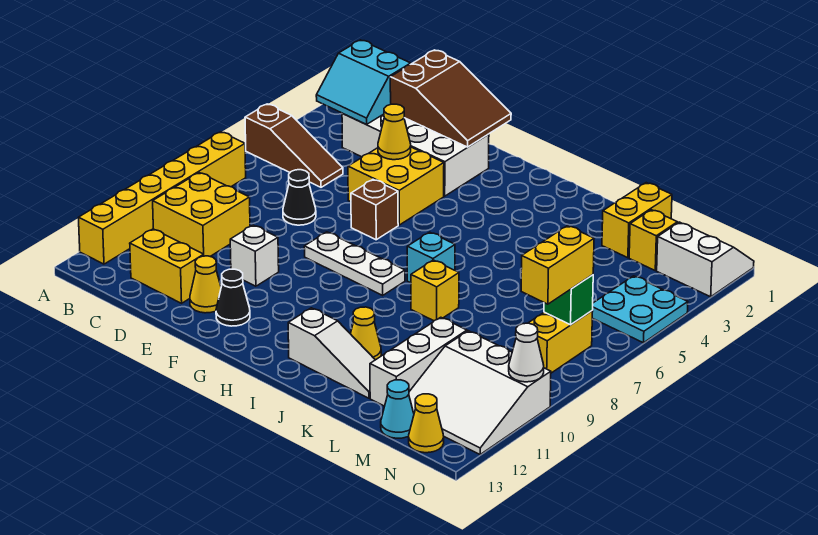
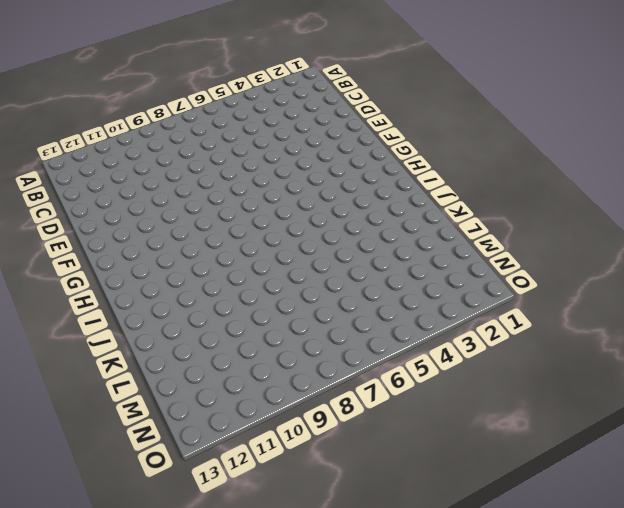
none -> brown 1x3 slope [245,104,343,187]
none -> yellow 1x6 brick [78,132,246,264]
none -> yellow 2x2 brick [153,173,250,256]
none -> white 2x4 brick [342,113,489,196]

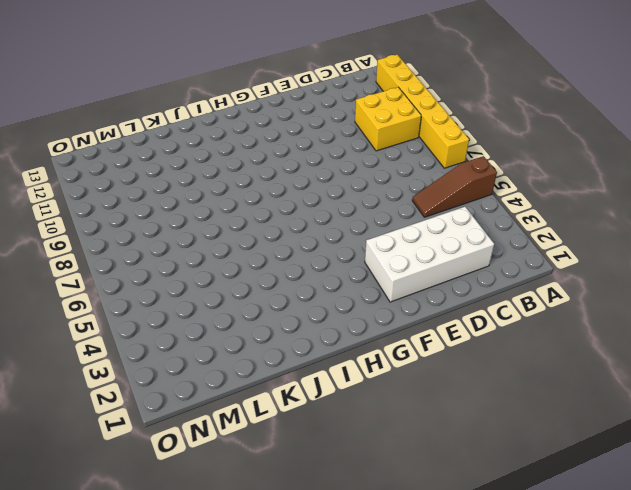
none -> yellow 1x2 brick [130,229,204,303]
none -> black 1x1 cone [283,170,316,225]
none -> yellow 2x2 brick [348,147,444,225]
none -> white 1x1 brick [230,225,279,286]

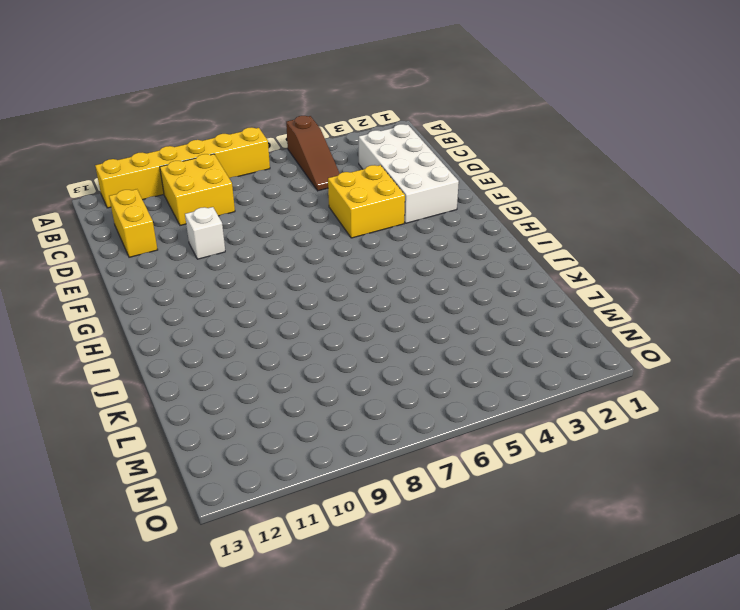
none -> black 1x1 cone [283,170,316,225]
none -> yellow 1x1 cone [190,256,221,313]
none -> brown 1x1 brick [351,180,398,240]
none -> white 1x3 plate [304,232,405,295]

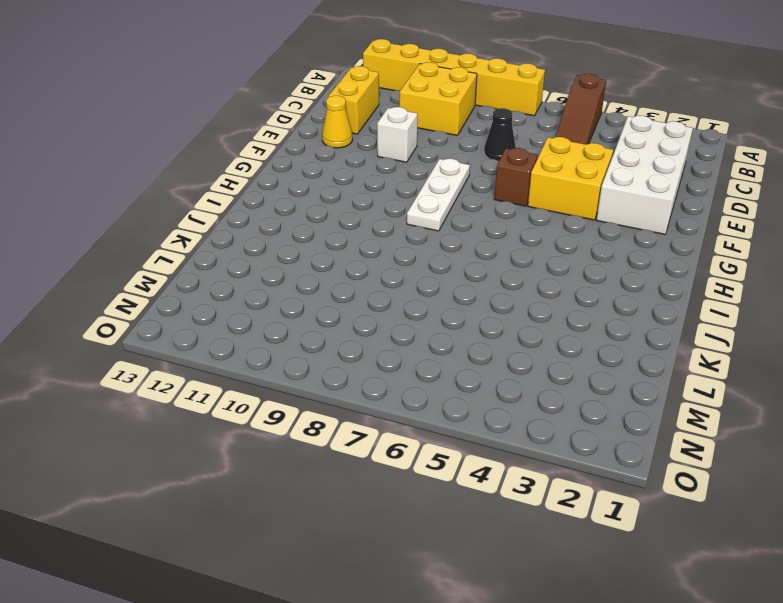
none -> black 1x1 cone [216,269,250,326]
none -> cyan 1x1 brick [407,232,455,283]
none -> white 1x3 slope [288,308,375,398]
none -> yellow 1x1 brick [411,260,459,321]

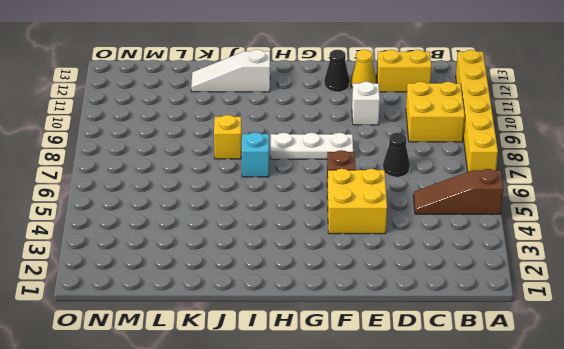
none -> white 2x4 brick [342,113,489,196]
none -> yellow 1x1 cone [351,307,381,360]
none -> yellow 1x2 brick [602,183,672,258]
none -> white 1x3 brick [370,317,467,406]

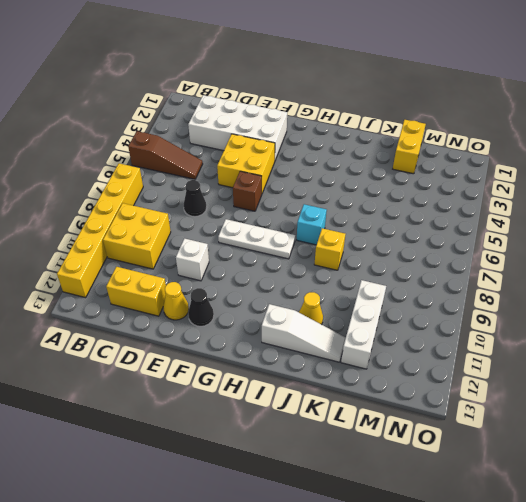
none -> yellow 1x1 brick [629,210,677,270]
none -> white 3x3 slope [409,331,551,454]
none -> cyan 1x1 cone [381,380,414,438]
none -> white 2x2 slope [657,222,754,297]

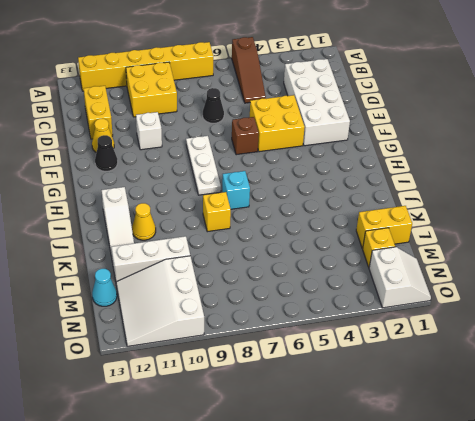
none -> cyan 2x2 plate [592,276,688,343]
none -> yellow 1x2 brick [529,311,593,373]
none -> yellow 1x1 cone [409,394,444,453]
none -> cyan 2x2 slope [316,40,411,124]

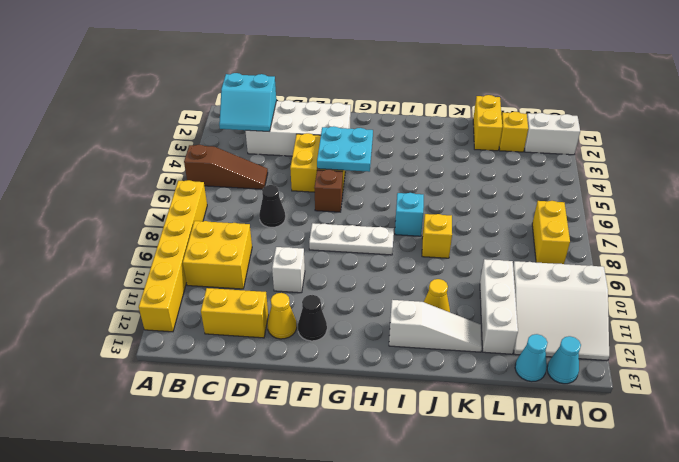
cyan 2x2 plate [317,126,373,172] -> cyan 2x2 plate moved to [592,276,688,343]
cyan 1x1 cone [547,336,581,384] -> yellow 1x1 cone [409,394,444,453]
none -> brown 2x3 slope [390,50,511,147]
none -> yellow 1x1 cone [378,104,411,160]
none -> green 1x1 brick [544,275,593,325]
none -> white 1x1 cone [509,323,544,382]

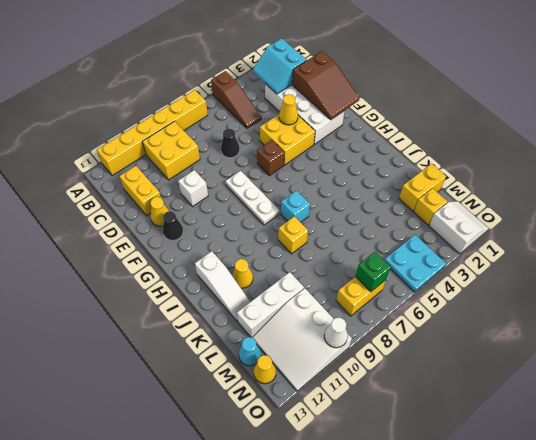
none -> yellow 1x2 brick [521,226,594,304]

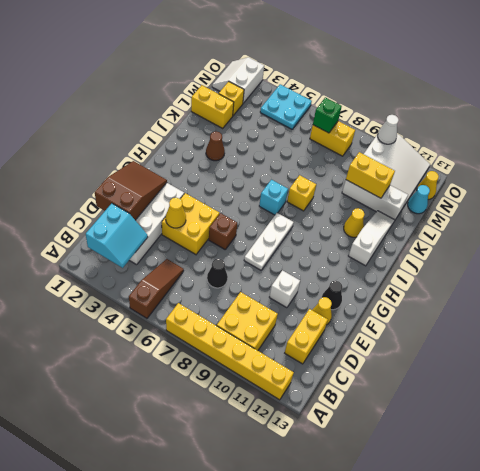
brown 1x1 cone [206,132,225,161] -> none
yellow 1x2 brick [346,152,395,198] -> yellow 1x2 brick moved to [521,226,594,304]

